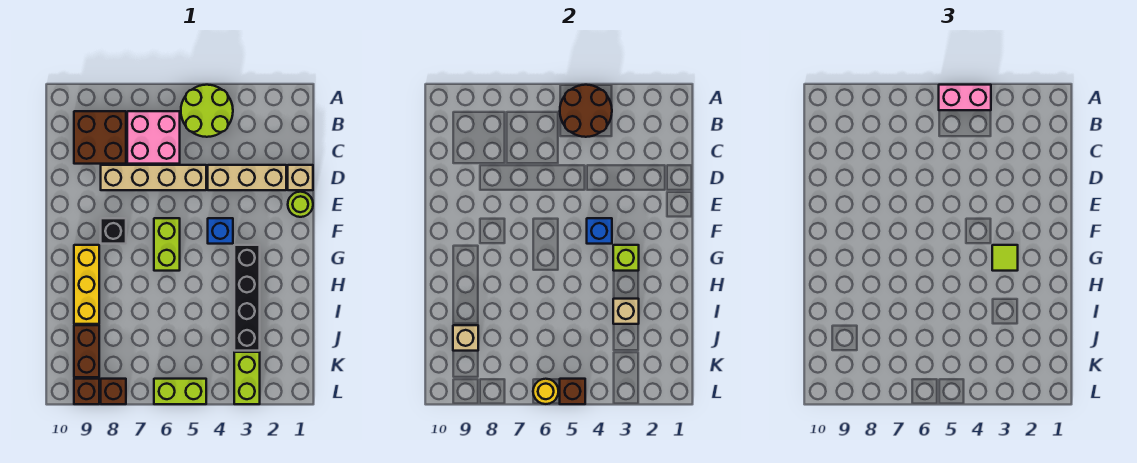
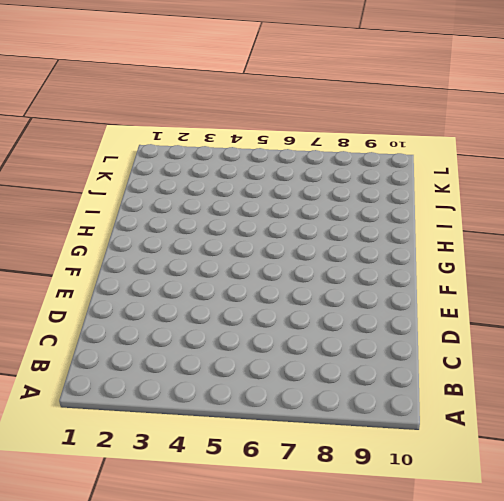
none -> lime 2x2 round brick [181,85,233,137]
none -> pink 2x2 brick [127,111,180,164]
none -> brown 2x2 brick [74,111,126,164]

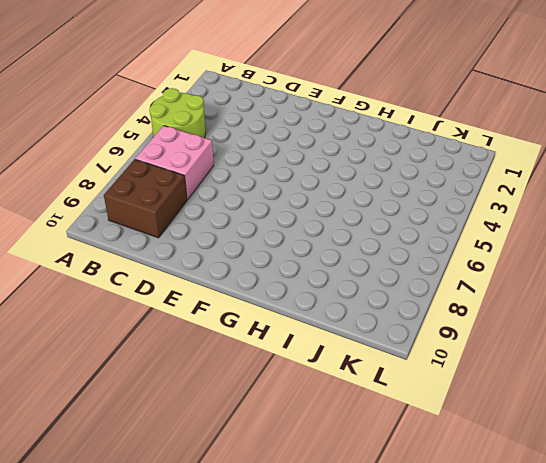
none -> tan 1x1 brick [288,165,313,190]
none -> tan 1x3 brick [208,165,286,190]
none -> tan 1x4 brick [101,165,206,190]

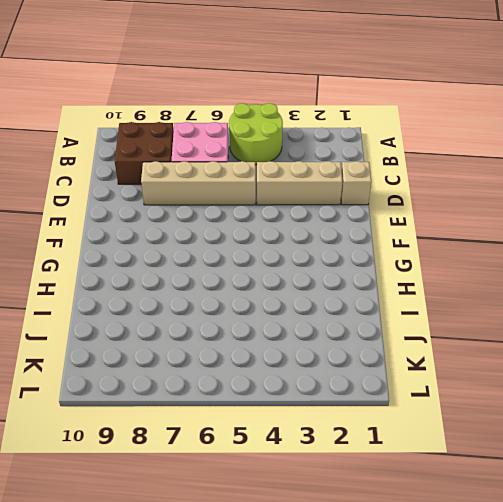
none -> lime 1x1 round brick [288,192,313,217]
none -> blue 1x1 brick [208,218,233,244]
none -> lime 1x2 brick [154,218,180,271]

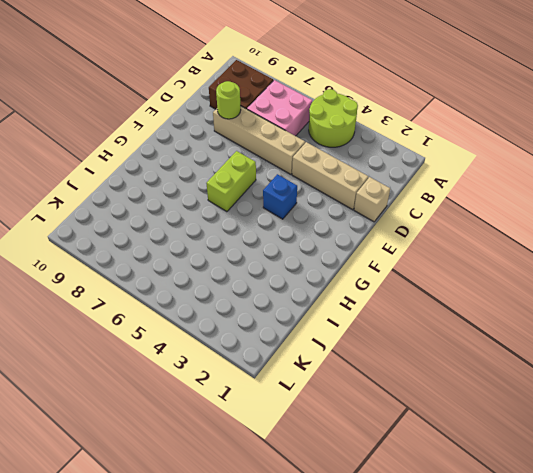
lime 1x1 round brick [216,81,241,119] -> lime 1x1 round brick moved to [288,192,313,217]
none -> black 1x1 brick [101,218,126,244]
none -> black 1x4 brick [234,245,260,351]
none -> yellow 1x3 brick [74,245,99,324]

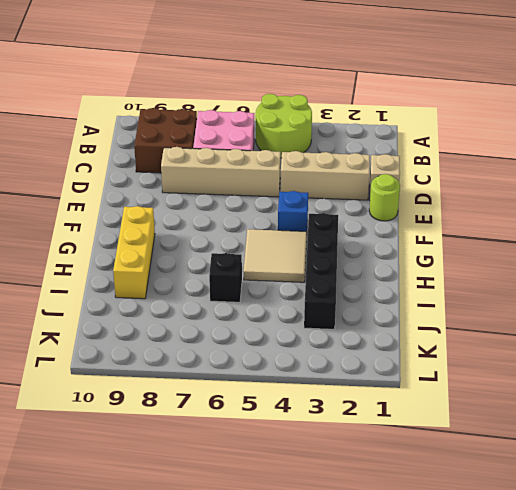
tan 2x2 tile [244,229,307,282] -> none
black 1x1 brick [209,253,242,302] -> black 1x1 brick moved to [101,218,126,244]
none -> lime 1x2 brick [154,218,180,271]
none -> brown 1x2 brick [74,325,99,377]
none -> lime 1x2 brick [234,352,260,404]

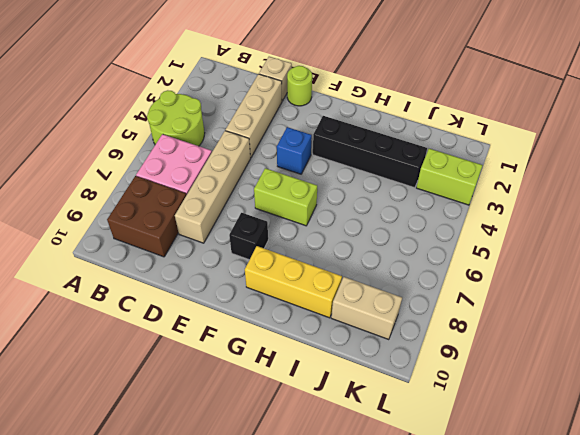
tan 1x2 brick [331,277,402,340] -> brown 1x2 brick [74,325,99,377]
none -> lime 1x2 brick [154,379,206,404]
none -> brown 1x1 brick [101,379,126,404]
none -> brown 1x1 brick [74,379,99,404]

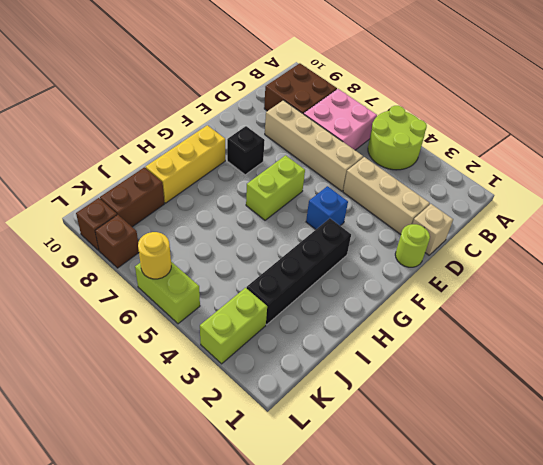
none -> brown 2x2 round brick [560,85,612,137]
none -> blue 1x1 brick [587,218,612,244]
none -> lime 1x1 brick [613,245,639,271]

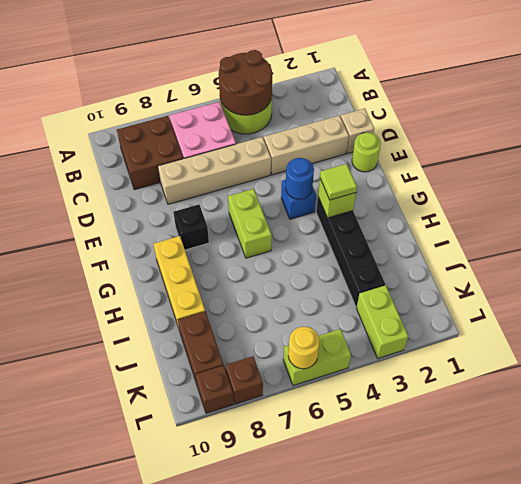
blue 1x1 round brick [285,158,314,199] -> blue 1x1 brick [587,218,612,244]
none -> tan 1x1 brick [613,299,639,324]
none -> tan 1x1 brick [453,325,478,351]
none -> brown 1x1 brick [560,379,585,404]

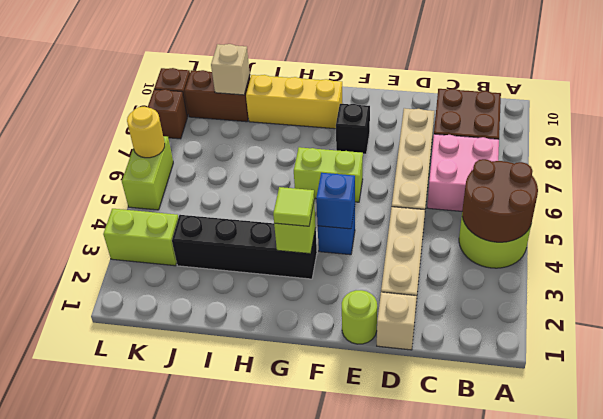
none -> tan 1x1 brick [613,299,639,324]
none -> brown 1x1 brick [560,379,585,404]
none -> pink 1x2 brick [939,85,991,110]

